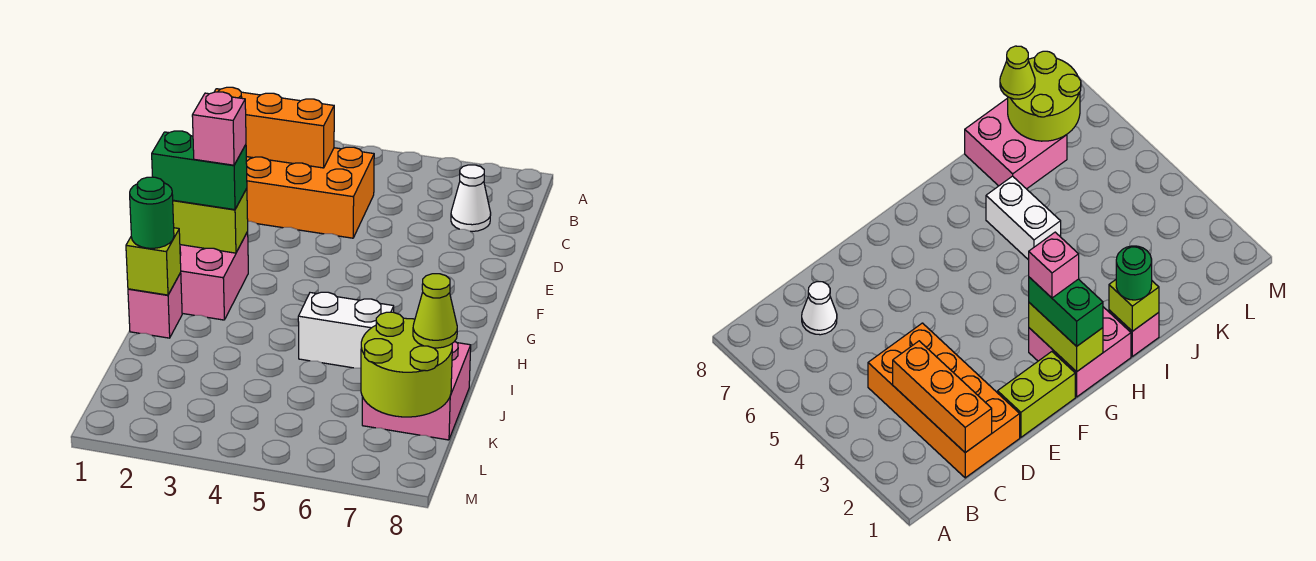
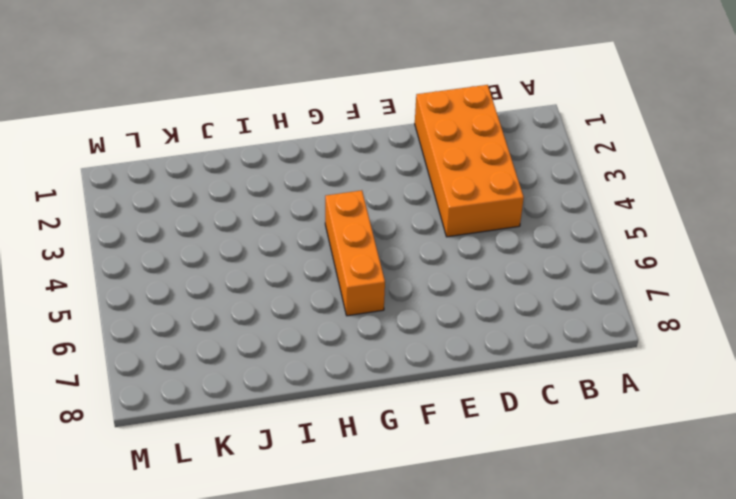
orange 1x3 brick [325,190,385,316] -> orange 1x3 brick moved to [215,87,334,168]
none -> white 1x1 cone [451,165,491,232]
none -> lime 1x2 brick [998,352,1075,437]
none -> pink 2x2 brick [180,232,248,320]

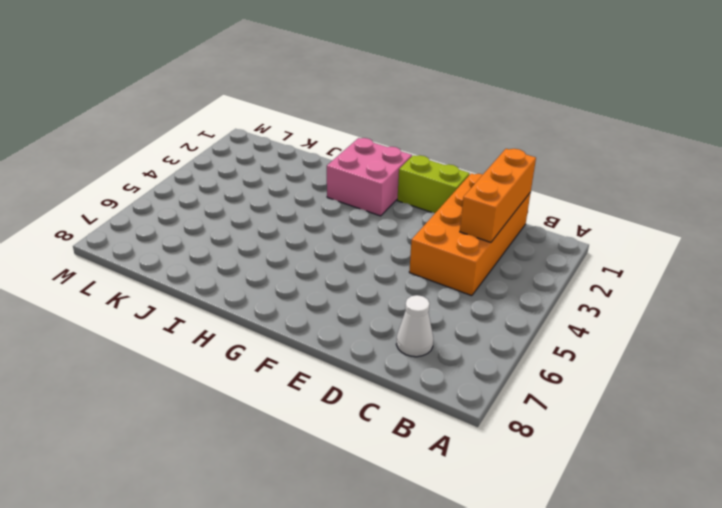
none -> pink 1x1 brick [128,273,182,338]
none -> white 1x2 brick [298,292,394,368]
none -> pink 2x2 brick [362,341,471,440]

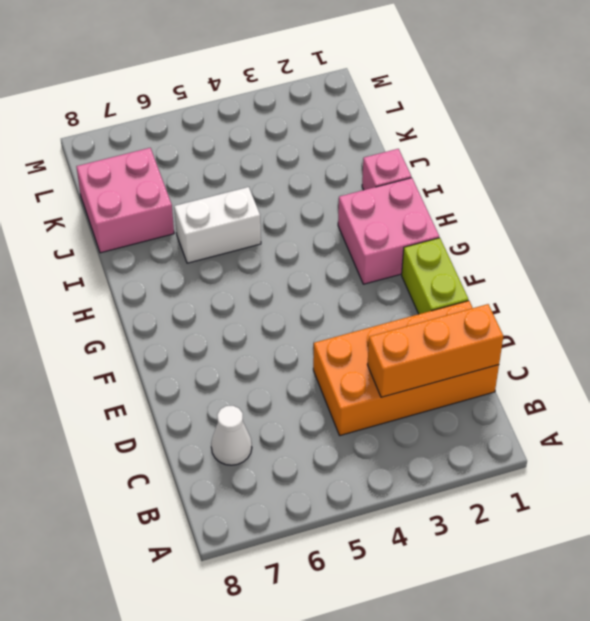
none -> lime 1x2 brick [173,188,248,253]
none -> lime 1x1 brick [126,228,181,295]
none -> lime 2x2 round brick [361,312,452,417]

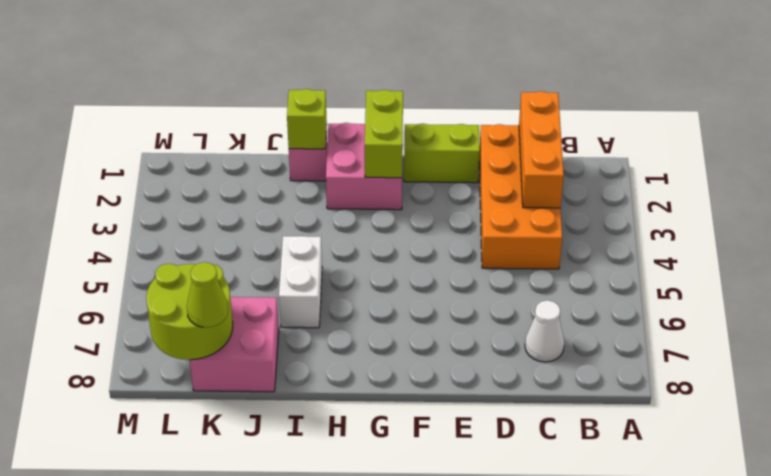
none -> green 1x2 brick [152,131,247,210]
none -> green 1x1 round brick [130,177,174,248]
none -> pink 1x1 brick [192,92,246,165]

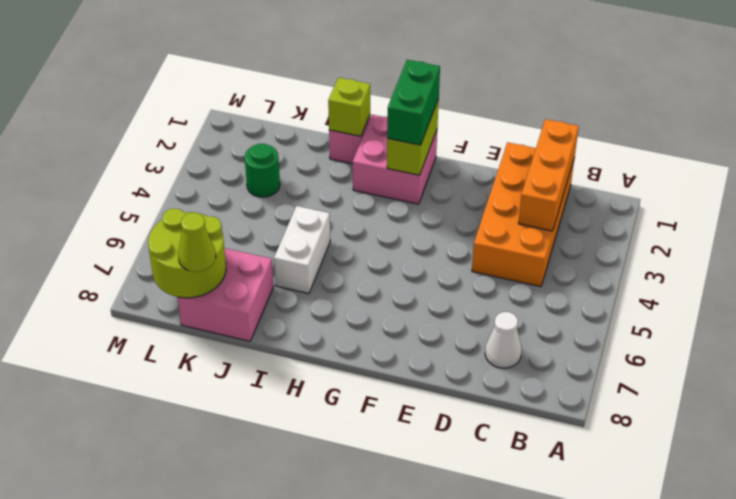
green 1x1 round brick [245,144,280,197] -> green 1x1 round brick moved to [130,177,174,248]
none -> lime 1x2 brick [998,352,1075,437]
none -> pink 1x1 brick [192,92,246,165]

